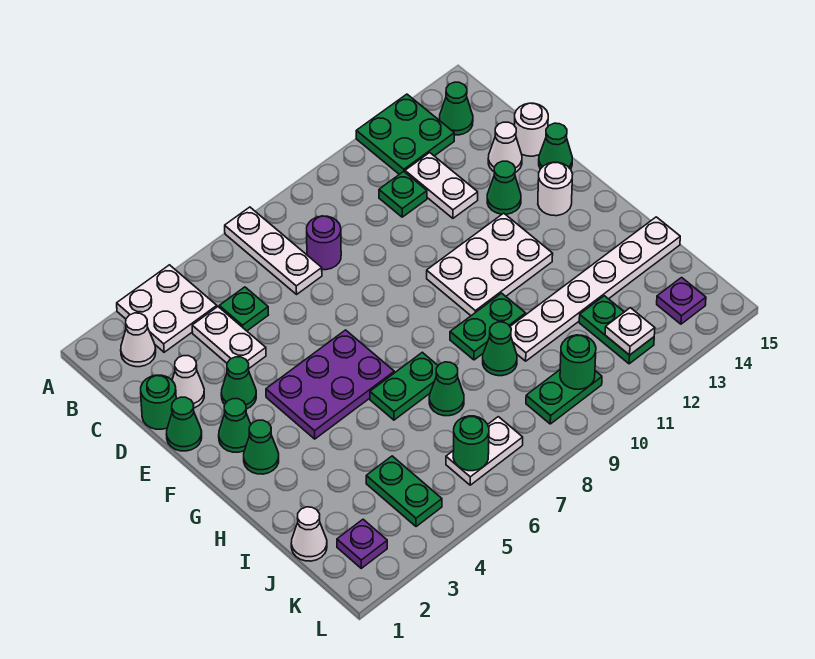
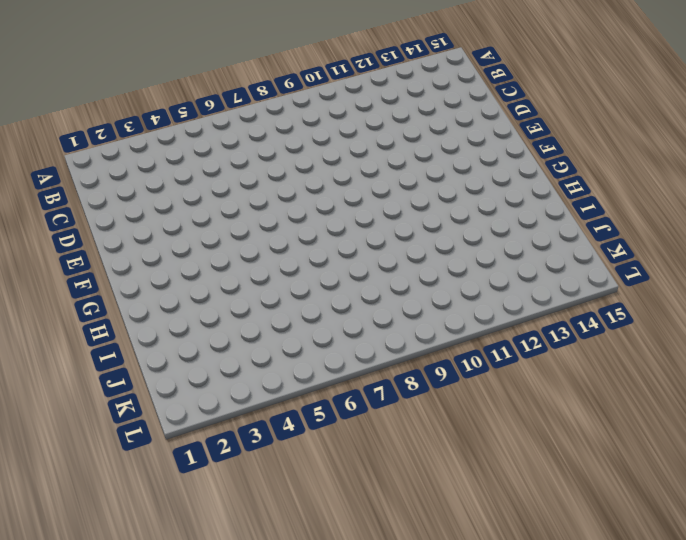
none -> white 2x2 plate [117,265,217,352]
none -> white 1x3 plate [225,207,322,294]
none -> green 2x2 plate [356,94,454,174]
none -> white 1x1 cone [121,313,156,367]

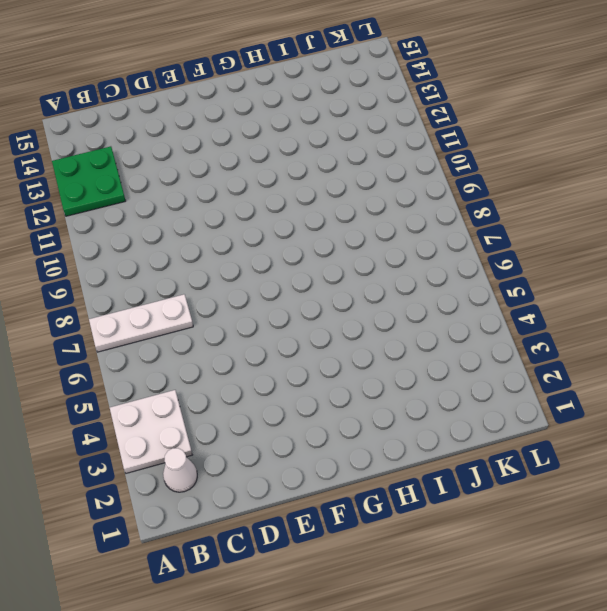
none -> green 1x1 cone [440,82,473,135]
none -> white 1x2 plate [192,307,266,368]
none -> green 1x1 plate [219,287,268,331]
none -> purple 1x1 round brick [307,216,341,270]

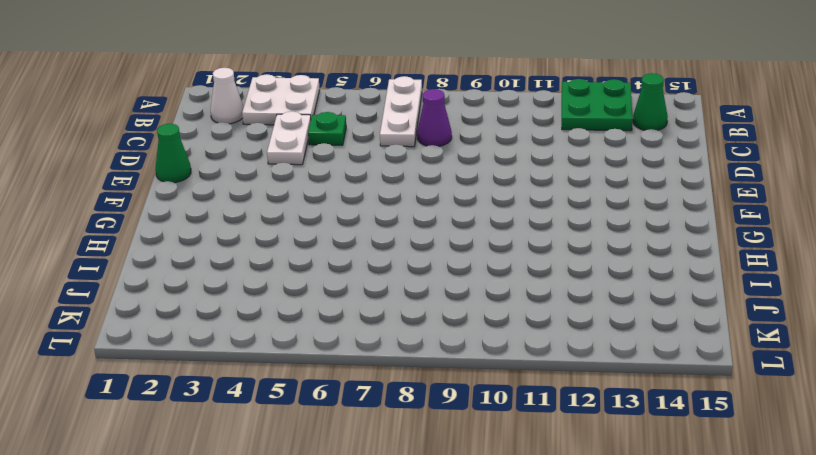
purple 1x1 cone [417,89,452,146] -> purple 1x1 round brick [307,216,341,270]
none -> green 1x1 plate [379,172,427,217]
none -> white 1x2 plate [405,153,478,218]
none -> green 1x1 round brick [141,375,176,429]
none -> white 1x1 cone [172,356,204,408]

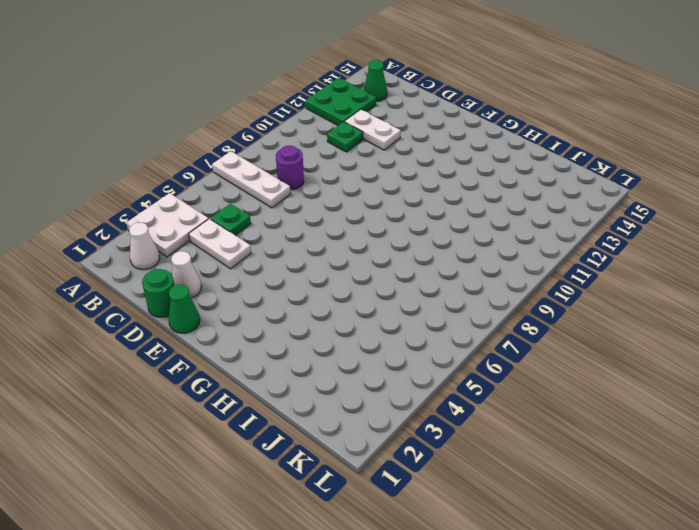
none -> white 1x1 cone [488,122,522,172]
none -> white 1x1 round brick [514,103,548,156]
none -> green 1x1 cone [221,357,256,409]
none -> green 1x1 cone [487,161,521,214]

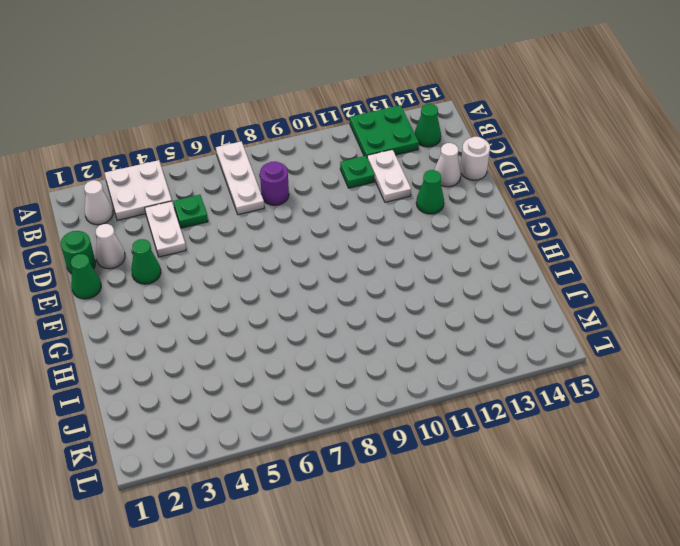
none -> green 1x1 cone [539,123,572,169]
none -> green 1x1 cone [219,399,251,452]
none -> purple 2x3 plate [266,330,394,439]
none -> white 2x3 plate [427,213,553,316]

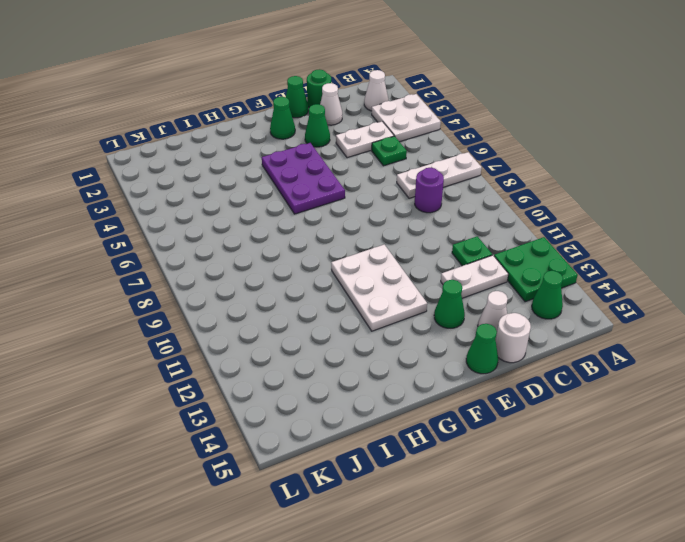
none -> white 1x1 round brick [538,162,573,216]
none -> green 1x1 cone [244,420,279,474]
none -> green 1x2 plate [370,352,438,420]
none -> green 1x2 plate [450,293,526,360]

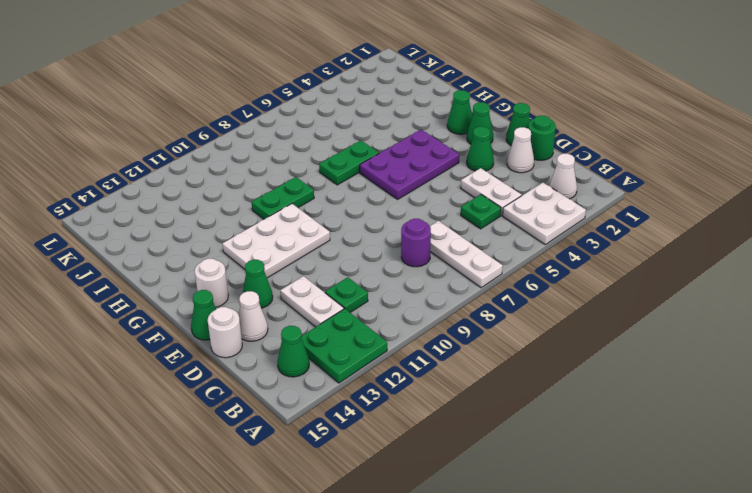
none -> green 1x1 cone [429,362,464,416]
none -> green 1x1 cone [483,322,517,376]
none -> white 1x6 plate [510,217,680,361]
none -> white 1x1 cone [291,507,327,561]

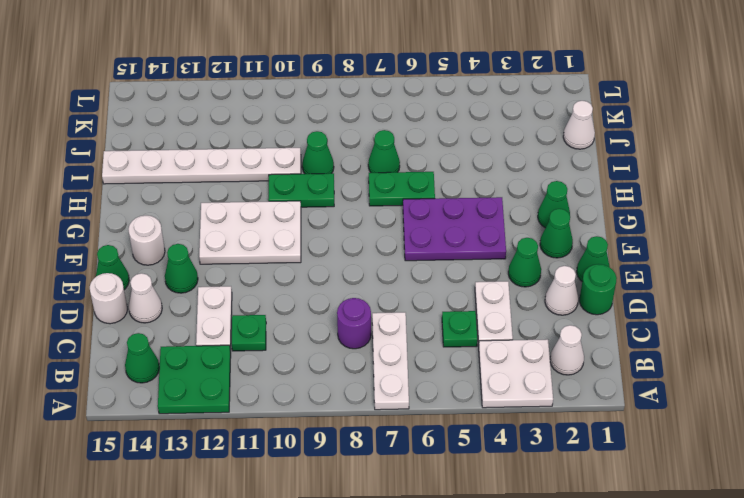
none -> green 1x2 plate [366,456,442,527]
none -> green 1x2 plate [579,296,654,364]
none -> purple 1x1 plate [337,519,387,568]
none -> white 1x2 plate [446,417,523,485]

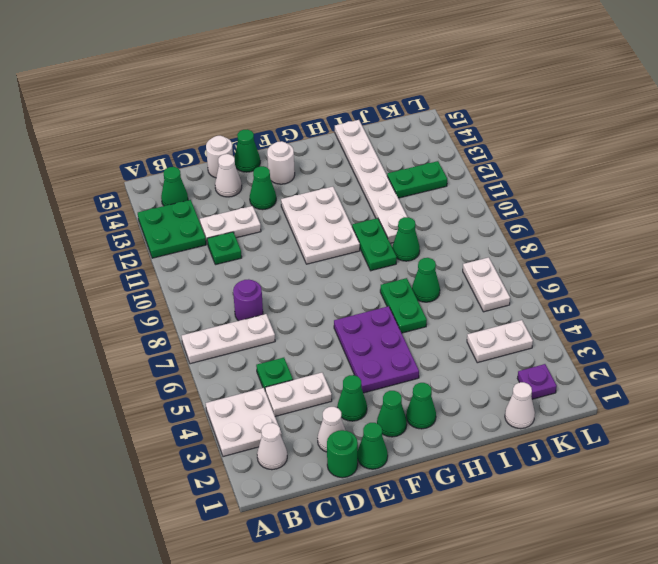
white 1x2 plate [467,320,533,363] -> green 1x2 plate [366,456,442,527]
none -> green 1x2 plate [526,370,602,424]
none -> purple 1x1 plate [657,278,706,324]
none -> green 1x1 round brick [453,416,489,471]
none -> green 1x1 round brick [560,335,596,389]

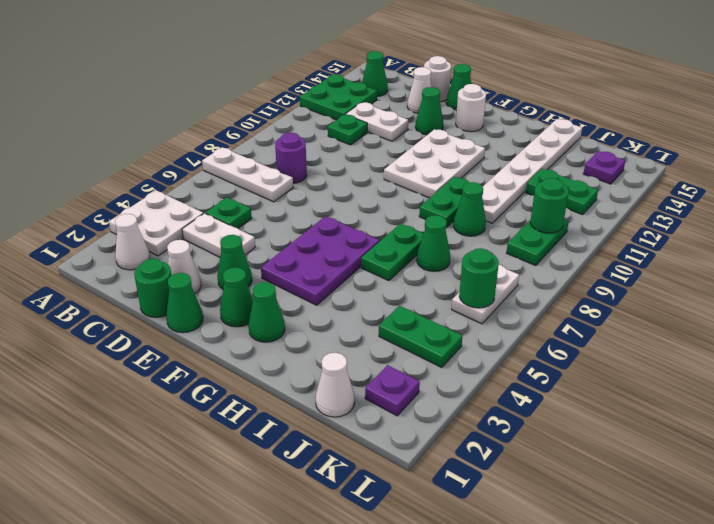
none -> white 1x1 plate [605,308,655,355]

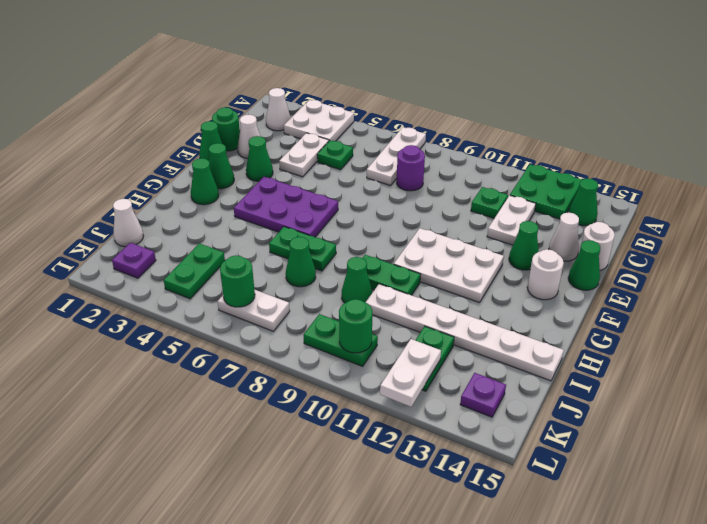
white 1x2 plate [380,339,441,407] -> white 1x1 plate [605,308,655,355]

